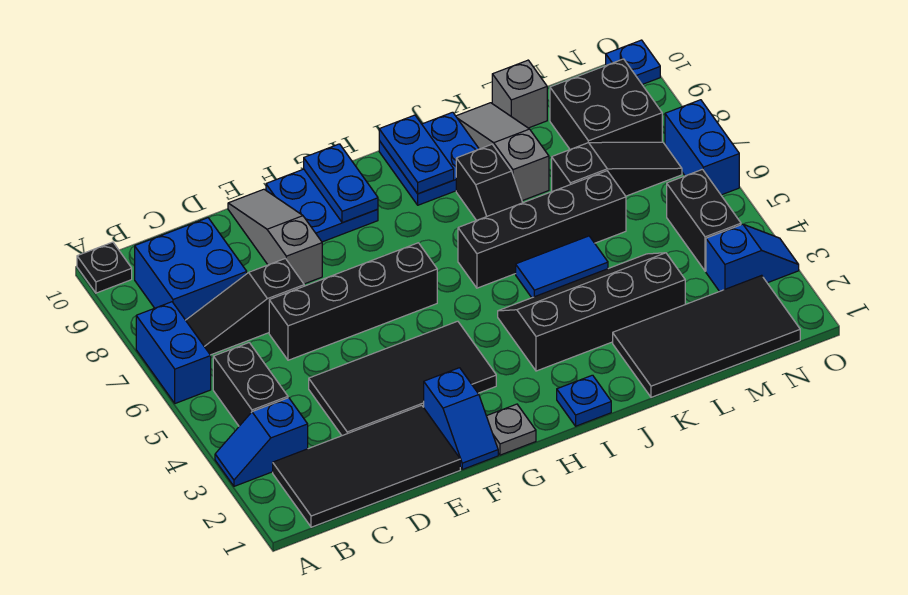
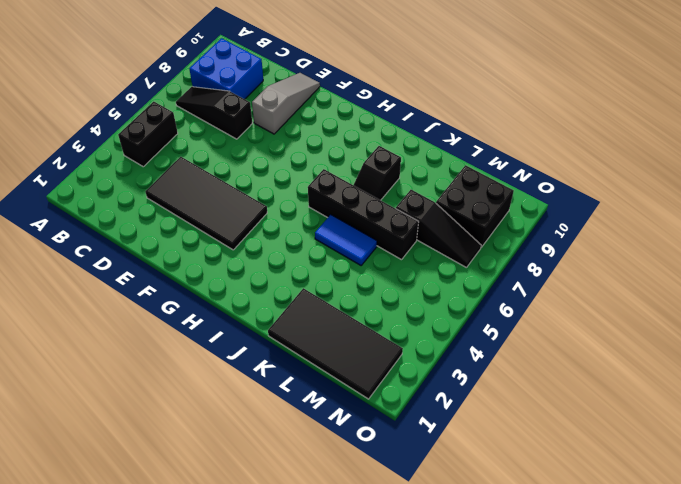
none -> blue 1x2 slope [215,398,308,486]
none -> blue 1x2 brick [136,302,211,403]
none -> black 1x1 plate [77,242,132,293]
none -> black 2x4 tile [273,405,460,527]

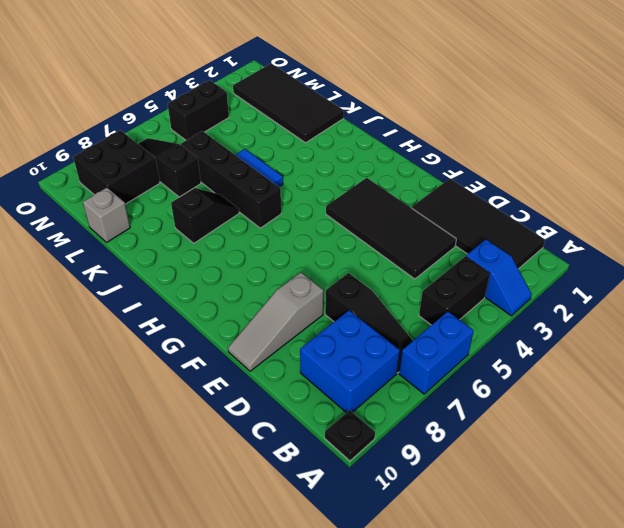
none -> black 1x4 brick [269,243,437,360]
none -> blue 1x2 slope [424,368,498,469]
none -> blue 2x2 plate [266,169,378,242]
none -> grey 1x1 plate [487,404,536,455]

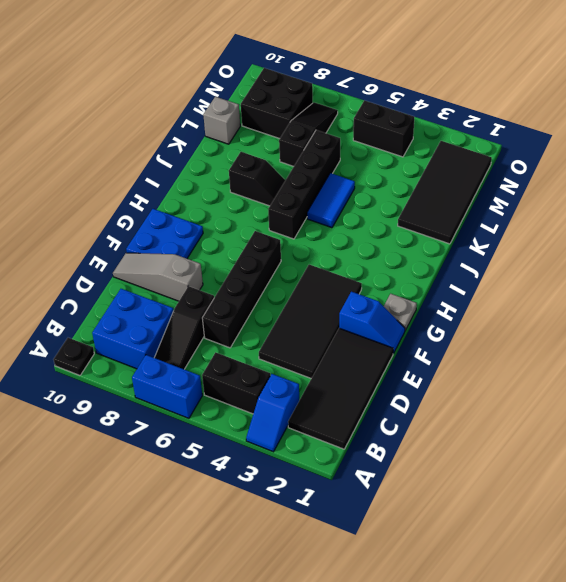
none -> blue 1x1 plate [557,375,611,426]
none -> black 2x4 slope [498,253,685,371]
none -> blue 2x2 plate [379,112,479,205]
none -> grey 1x3 slope [456,103,549,201]

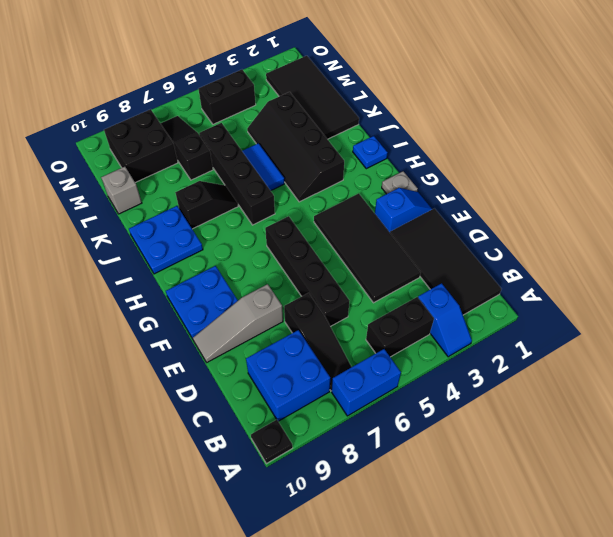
none -> grey 1x3 slope [456,103,549,201]
none -> blue 1x2 slope [706,224,799,291]
none -> blue 1x2 brick [665,100,739,195]
none -> blue 1x1 plate [606,40,660,84]

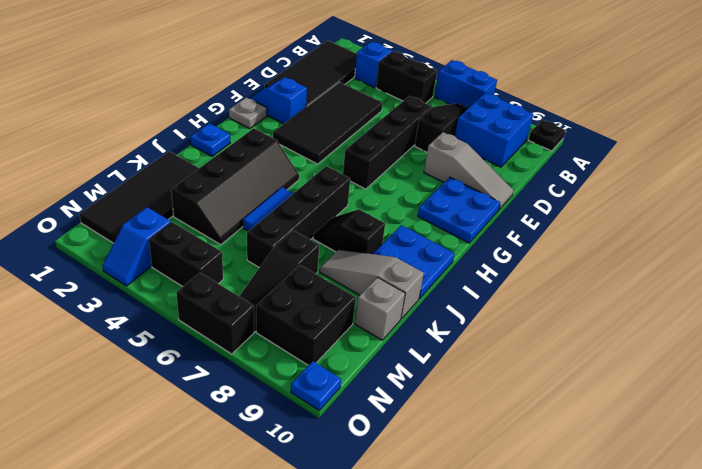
grey 1x3 slope [320,250,424,319] -> grey 1x3 slope turned to [456,103,549,201]
black 1x2 brick [176,273,254,354] -> blue 1x2 brick [665,100,739,195]
none -> blue 1x2 plate [304,144,378,223]
none -> blue 1x2 plate [379,115,454,194]

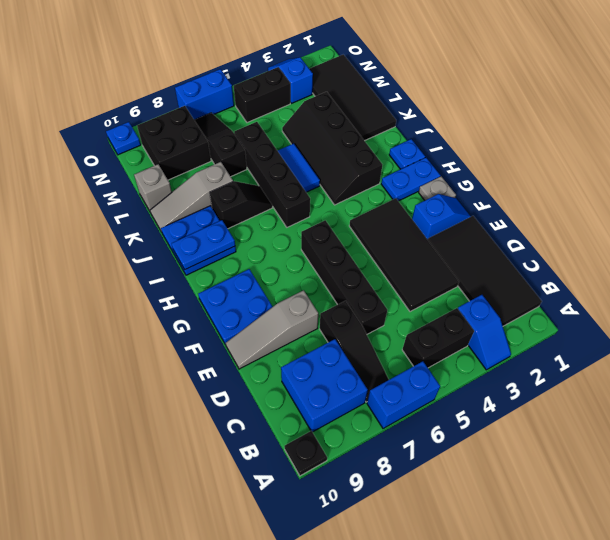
blue 1x2 plate [381,157,441,201] -> blue 1x2 plate moved to [304,144,378,223]

